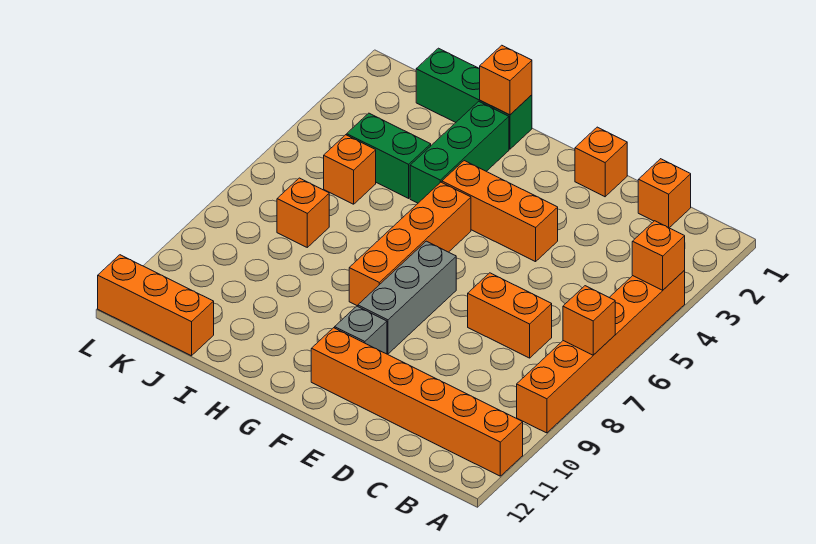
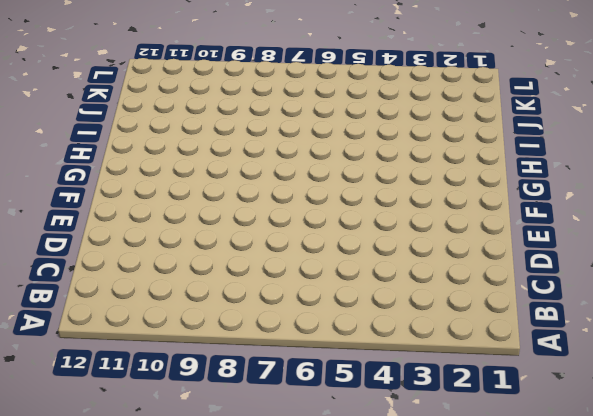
none -> orange 1x6 brick [517,270,685,433]
none -> orange 1x6 brick [311,328,523,476]
none -> orange 1x1 brick [638,159,691,228]

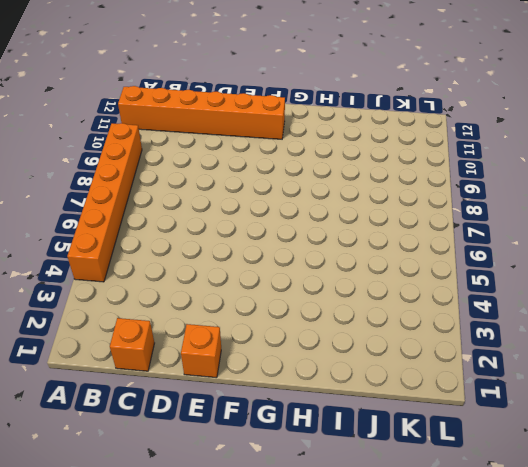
none -> orange 1x2 brick [468,273,552,358]
none -> orange 1x3 brick [442,161,558,262]
none -> grey 1x3 brick [358,241,456,354]

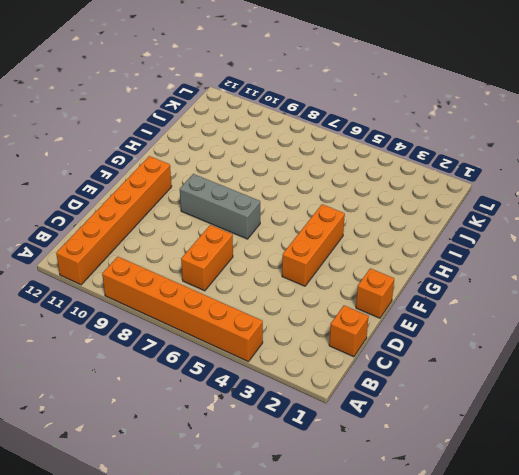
none -> grey 1x1 brick [335,306,387,354]
none -> orange 1x4 brick [349,182,471,306]
none -> green 1x3 brick [416,48,532,149]

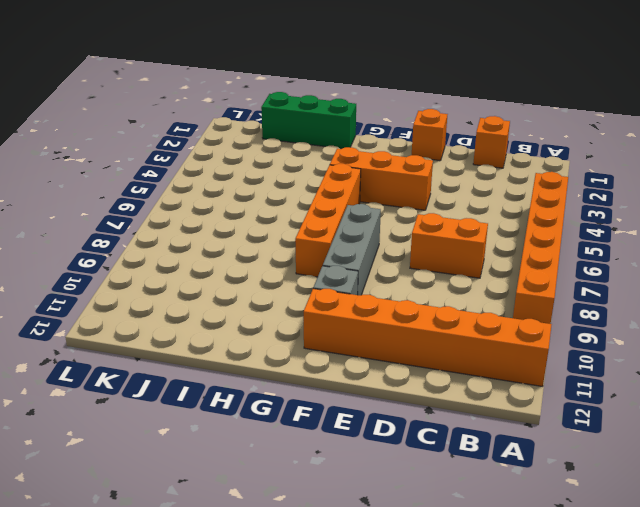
none -> green 1x3 brick [410,101,509,203]
none -> green 1x2 brick [347,113,431,198]
none -> orange 1x1 brick [324,135,376,204]

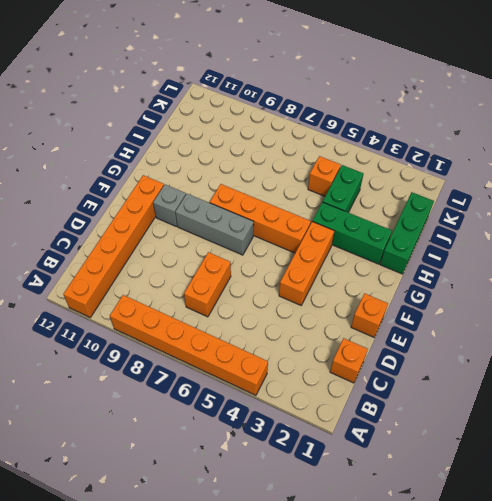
none -> orange 1x1 brick [277,178,329,247]
none -> orange 1x3 brick [98,255,214,356]
none -> orange 1x1 brick [632,221,685,290]

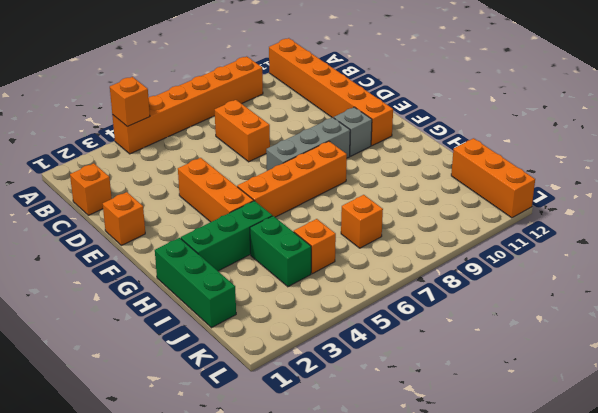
none -> orange 1x1 brick [563,286,615,355]
none -> orange 1x1 brick [480,45,532,115]

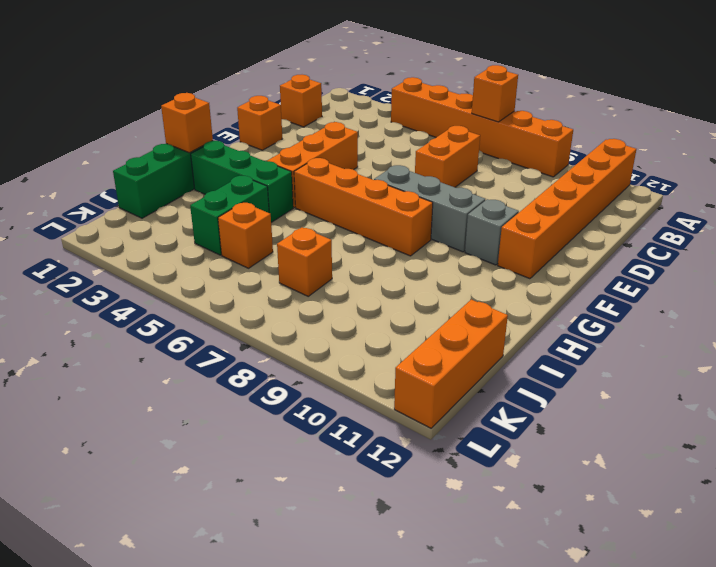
none -> orange 1x1 brick [632,221,685,290]

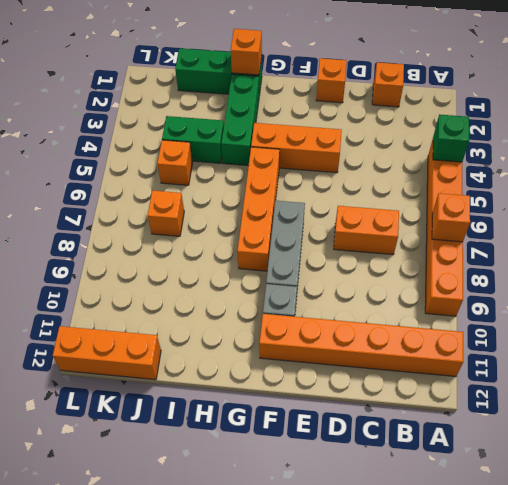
green 1x1 brick [433,114,469,162] -> orange 1x1 brick [632,221,685,290]

